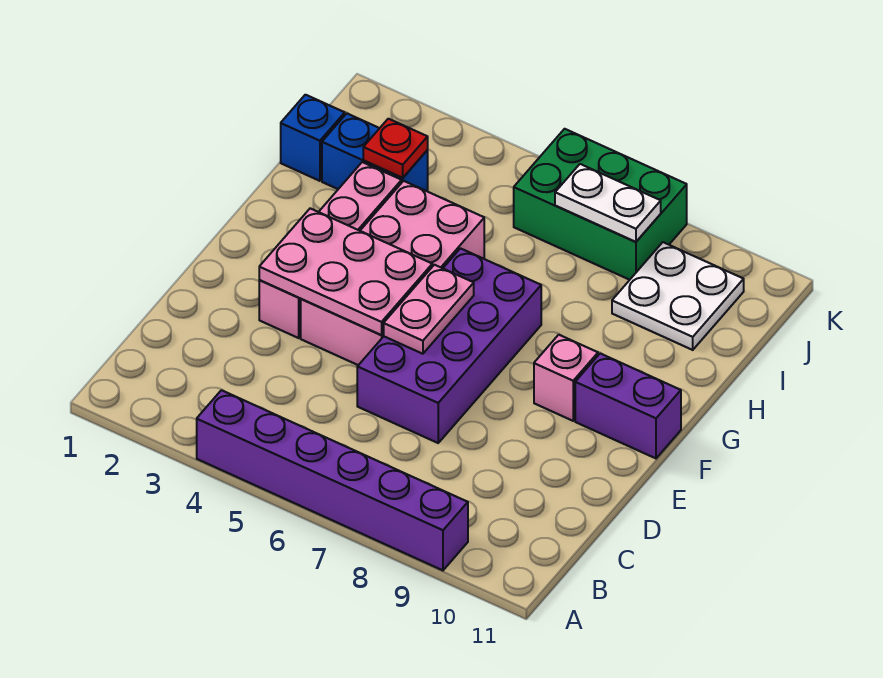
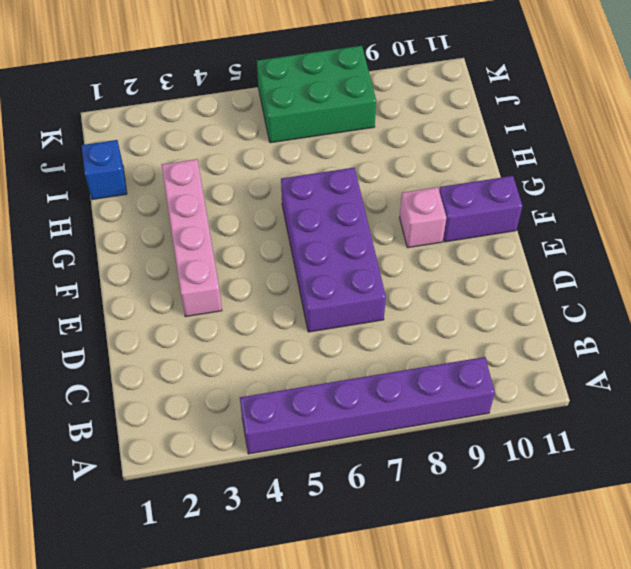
none -> pink 2x4 brick [301,181,484,365]
none -> blue 1x2 brick [322,114,428,191]
none -> white 2x2 plate [612,242,744,350]

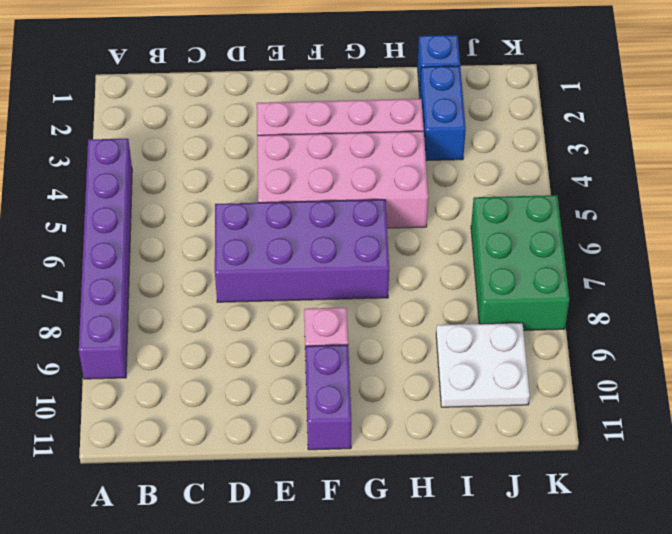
none -> pink 2x3 plate [259,208,432,335]
none -> pink 1x2 plate [384,265,474,354]
none -> red 1x1 plate [363,119,428,178]

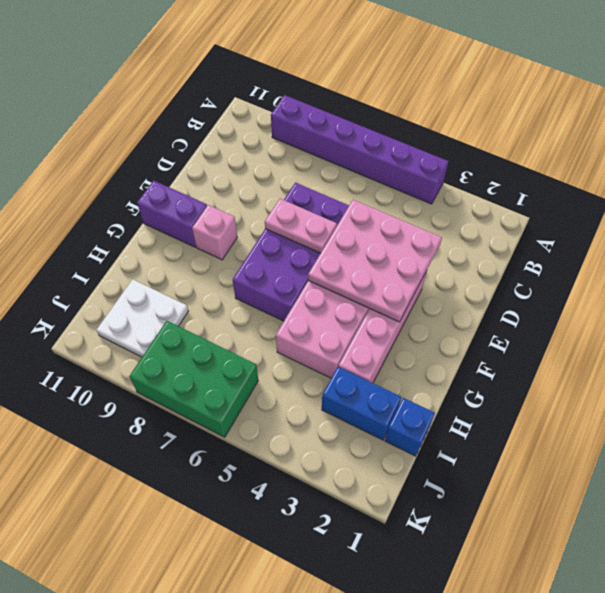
pink 3x3 plate [308,200,442,322] -> pink 2x3 plate [259,208,432,335]
pink 1x2 plate [265,199,337,253] -> pink 1x2 plate turned to [384,265,474,354]
none -> red 1x1 plate [363,119,428,178]
none -> white 1x2 plate [555,164,661,242]

